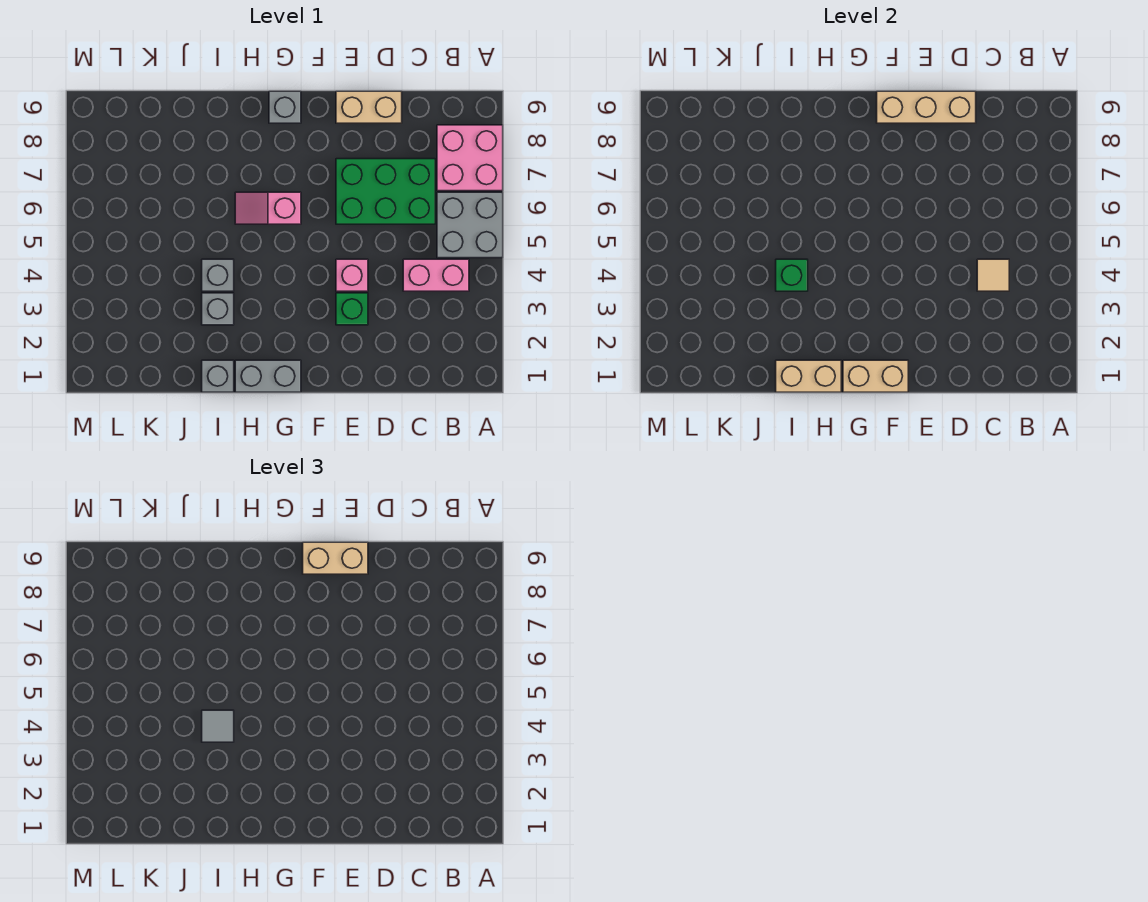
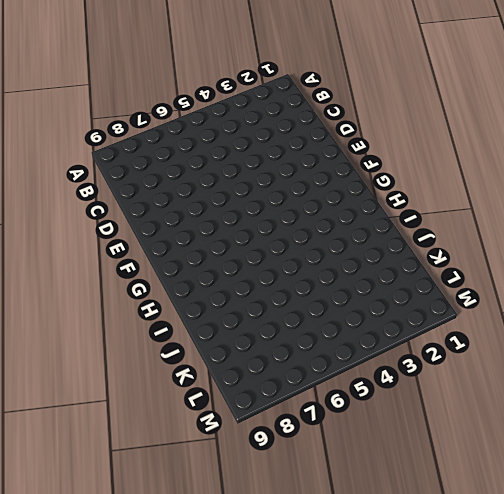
none -> grey 2x2 brick [437,192,503,258]
none -> pink 2x2 brick [437,125,503,191]
none -> pink 1x2 brick [403,259,469,291]

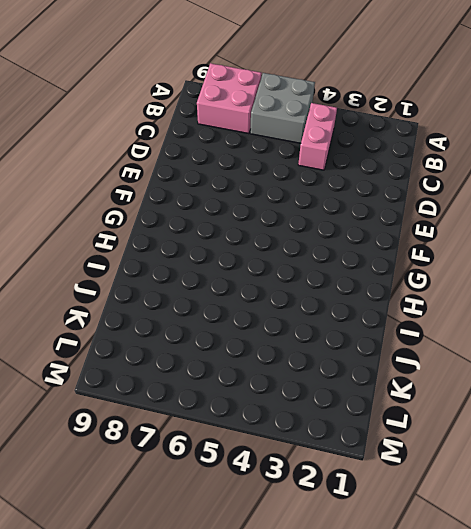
none -> green 2x3 brick [336,159,435,224]
none -> tan 1x2 brick [336,91,402,123]
none -> green 1x1 brick [336,293,368,325]

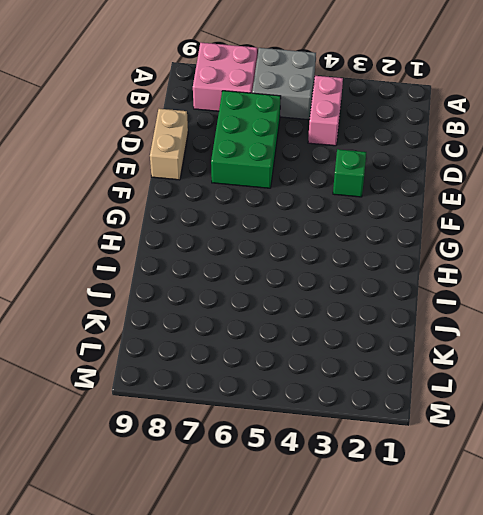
none -> pink 1x1 brick [336,259,368,291]
none -> grey 1x2 brick [235,360,301,392]
none -> pink 1x2 slope [235,192,301,224]

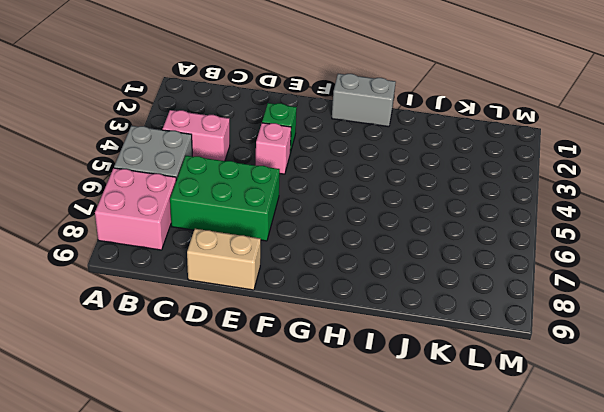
none -> pink 1x2 slope [235,192,301,224]
none -> grey 1x1 brick [269,91,301,123]
none -> grey 1x1 brick [202,360,234,392]

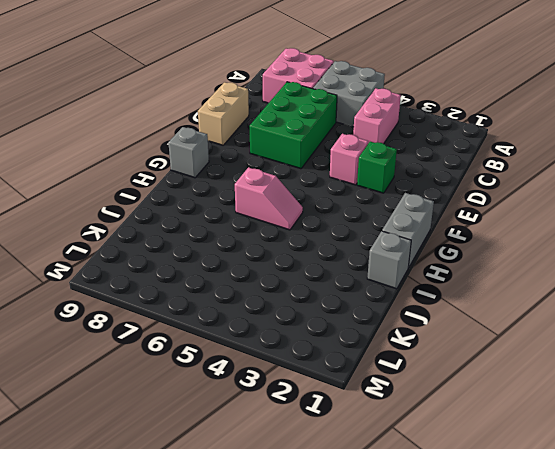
pink 1x2 slope [235,167,303,230] -> pink 1x2 slope turned to [235,192,301,224]
none -> grey 1x1 brick [202,293,234,325]
none -> grey 1x1 brick [202,259,234,291]
none -> tan 1x1 tile [977,259,1009,291]

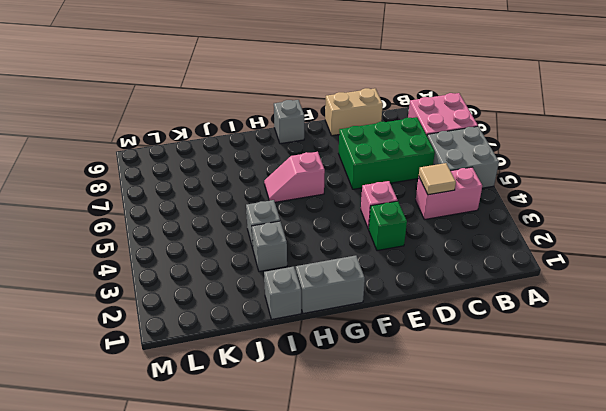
none -> tan 1x3 brick [877,91,976,123]
none -> tan 1x2 brick [843,360,908,392]
none -> tan 1x2 brick [776,360,841,392]

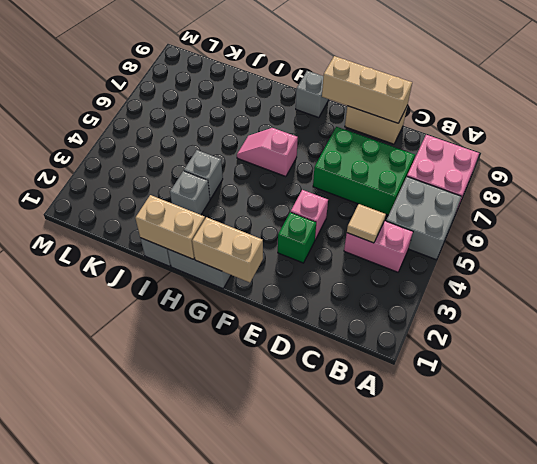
none -> green 1x1 brick [776,259,808,291]
none -> tan 1x2 brick [303,542,368,574]
none -> grey 1x1 tile [202,710,234,742]

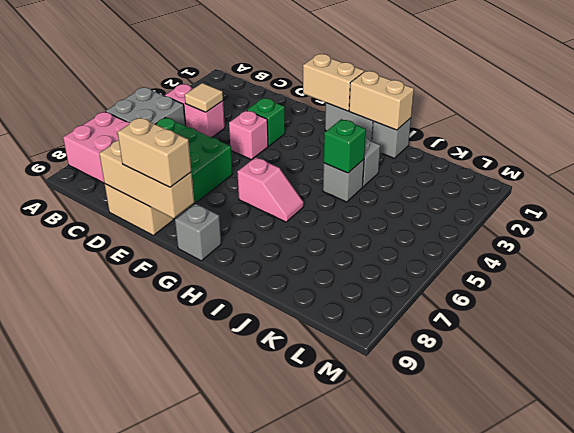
none -> grey 1x1 tile [202,710,234,742]

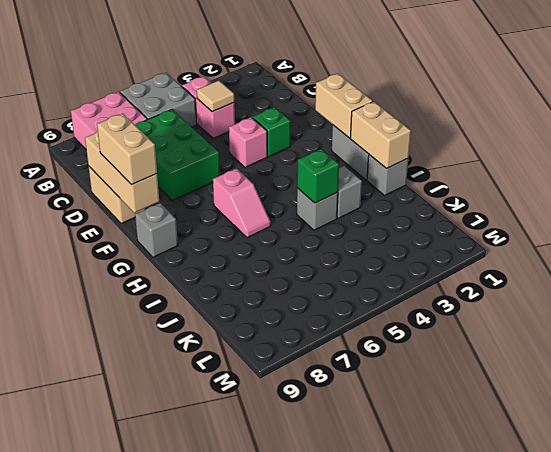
none -> grey 1x1 tile [202,710,234,742]

